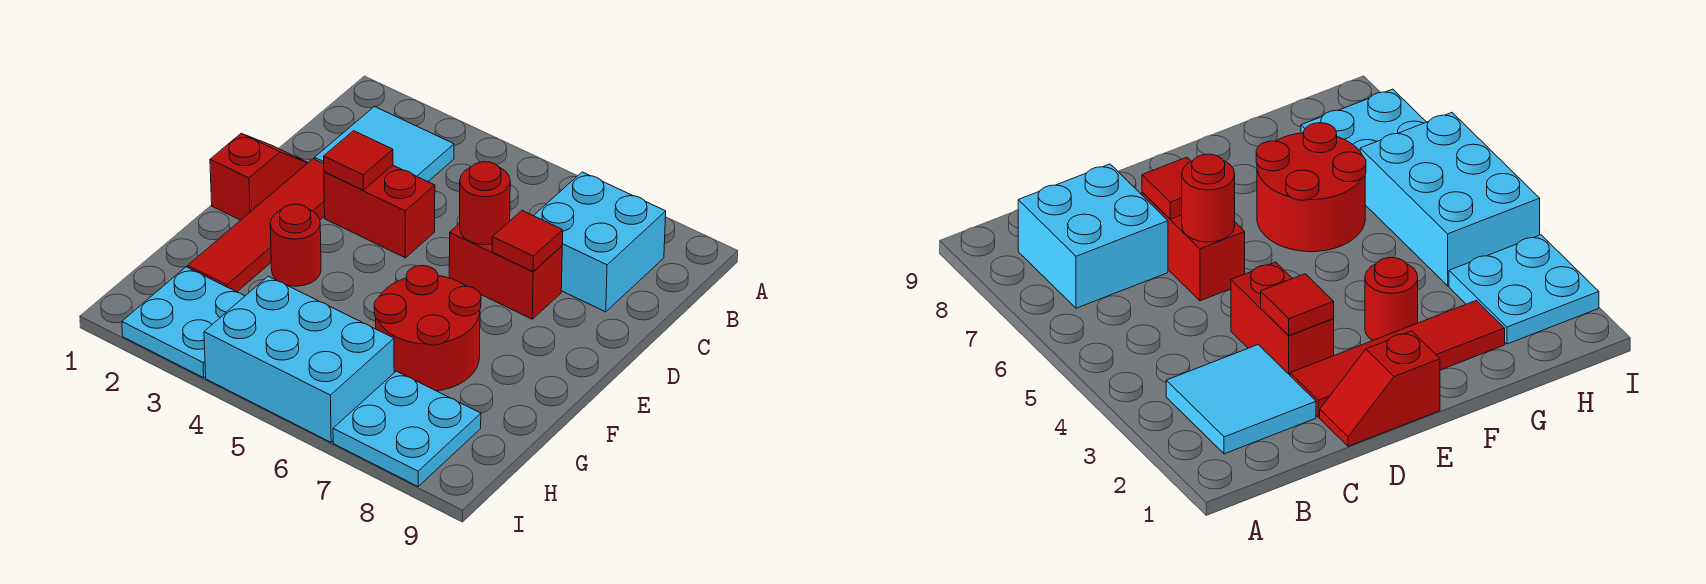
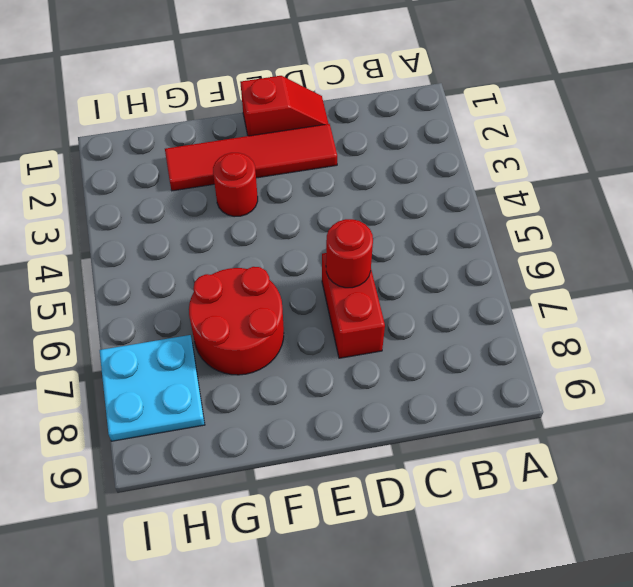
none -> cyan 2x2 tile [315,107,454,182]
none -> cyan 2x2 brick [534,172,666,312]
none -> red 1x2 brick [324,165,435,258]

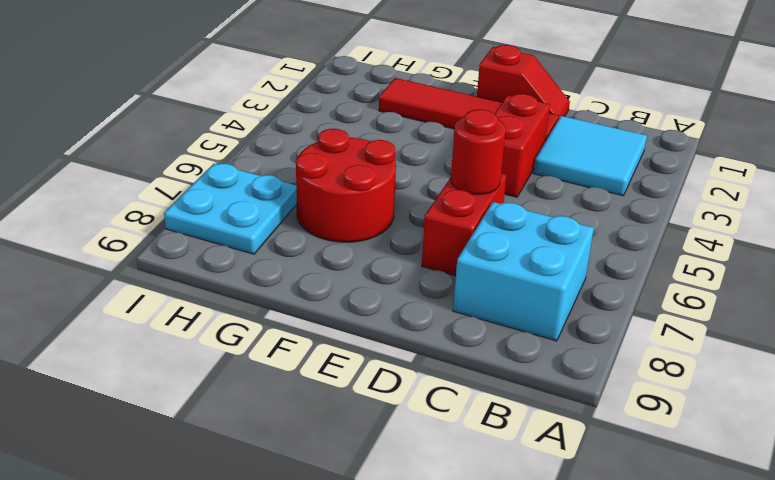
none -> red 1x1 round brick [270,204,321,286]
none -> cyan 2x2 plate [122,267,245,378]
none -> cyan 2x3 brick [204,276,394,442]

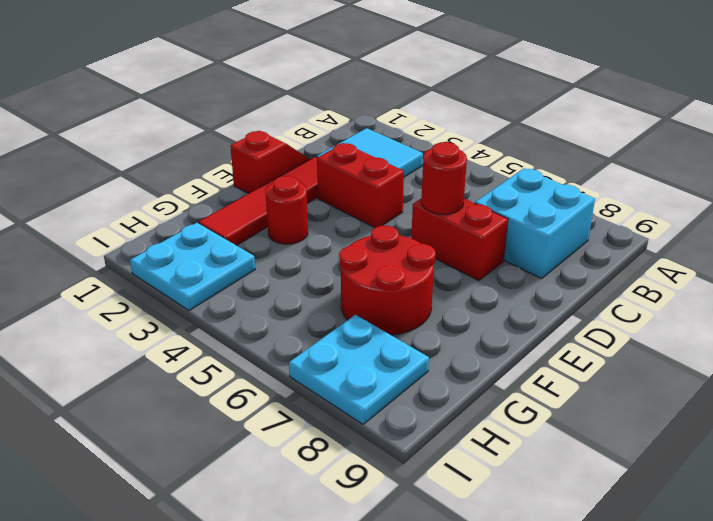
none -> cyan 2x3 brick [204,276,394,442]
none -> red 1x1 tile [324,131,393,190]
none -> red 1x1 tile [492,211,563,272]

